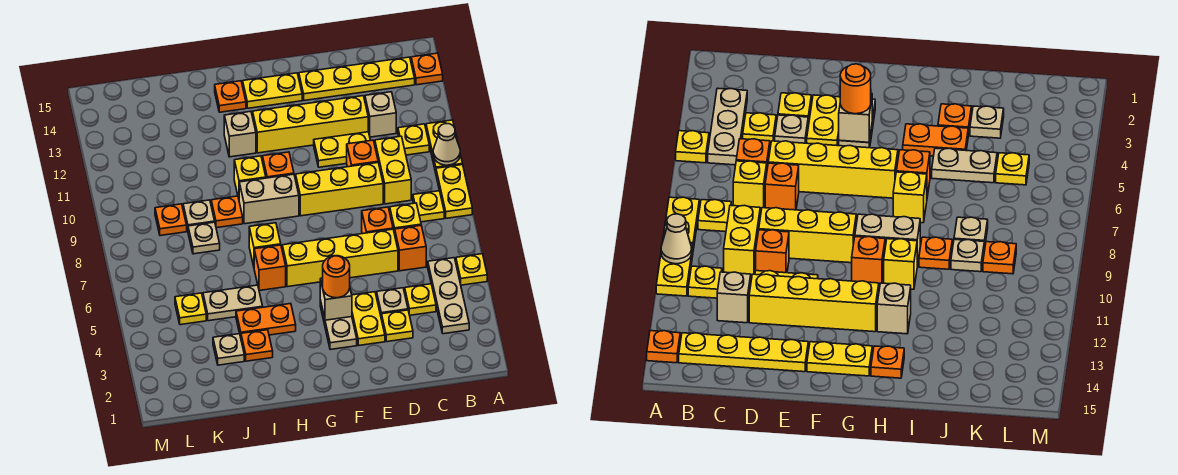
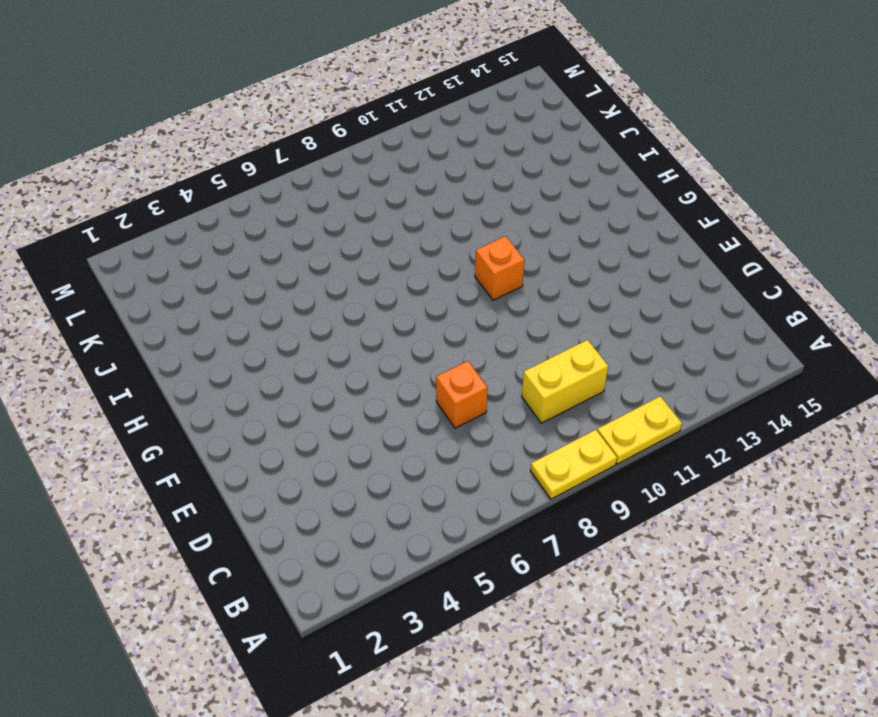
none -> yellow 1x1 plate [456,254,487,285]
none -> orange 1x1 plate [411,53,443,85]
none -> tan 1x3 plate [428,258,469,334]
none -> yellow 1x1 plate [413,191,444,222]

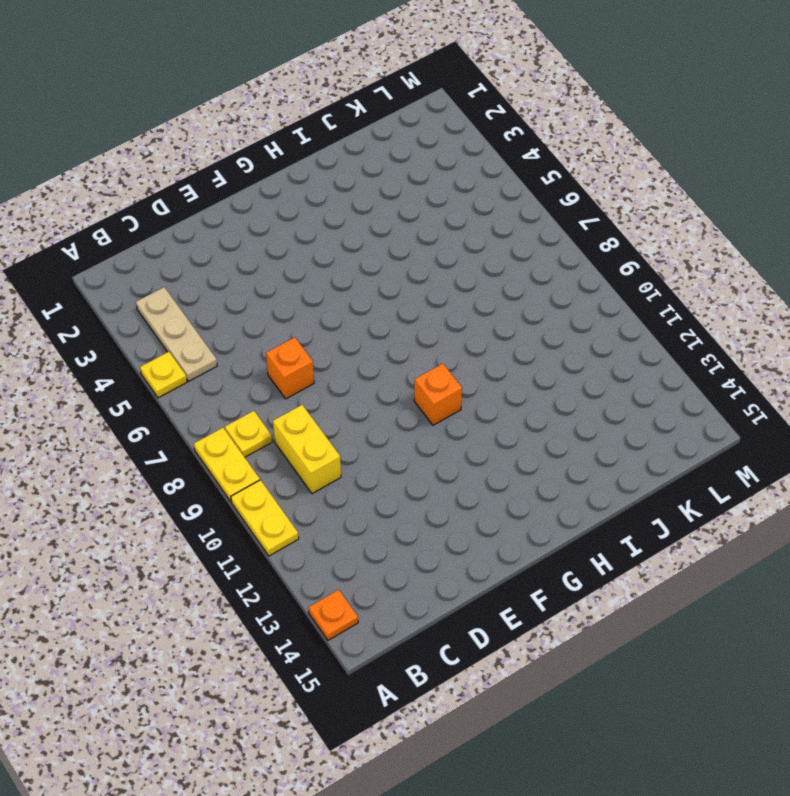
none -> yellow 1x1 plate [398,124,429,155]
none -> yellow 1x4 plate [299,57,415,101]
none -> yellow 1x1 plate [405,284,436,315]
none -> orange 1x1 brick [395,225,426,271]

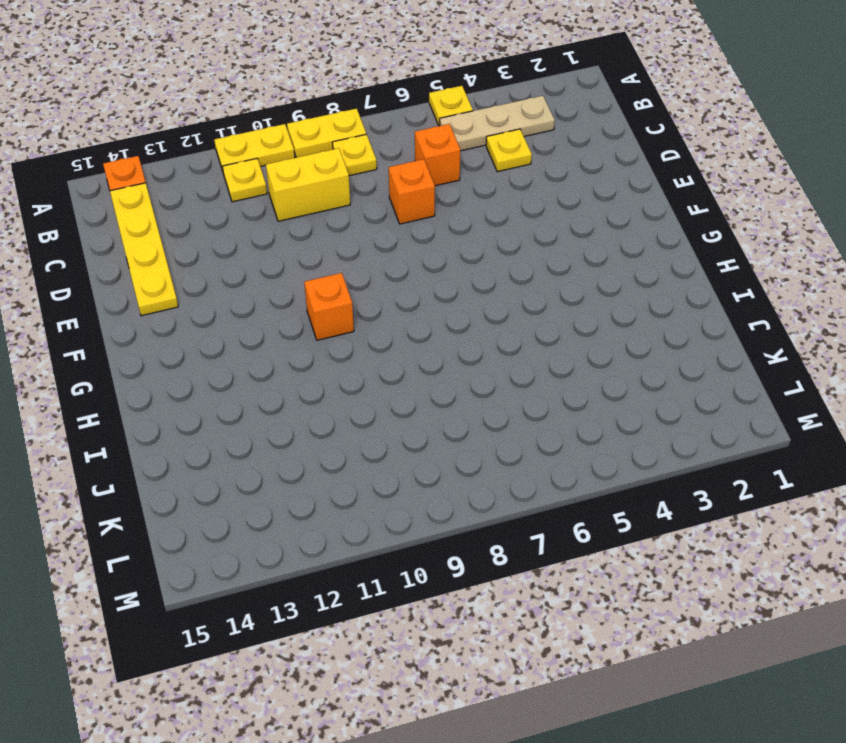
none -> yellow 1x1 brick [390,203,421,234]
none -> tan 1x1 brick [365,92,396,137]
none -> yellow 1x1 plate [382,310,413,342]
none -> tan 1x1 plate [377,288,408,319]

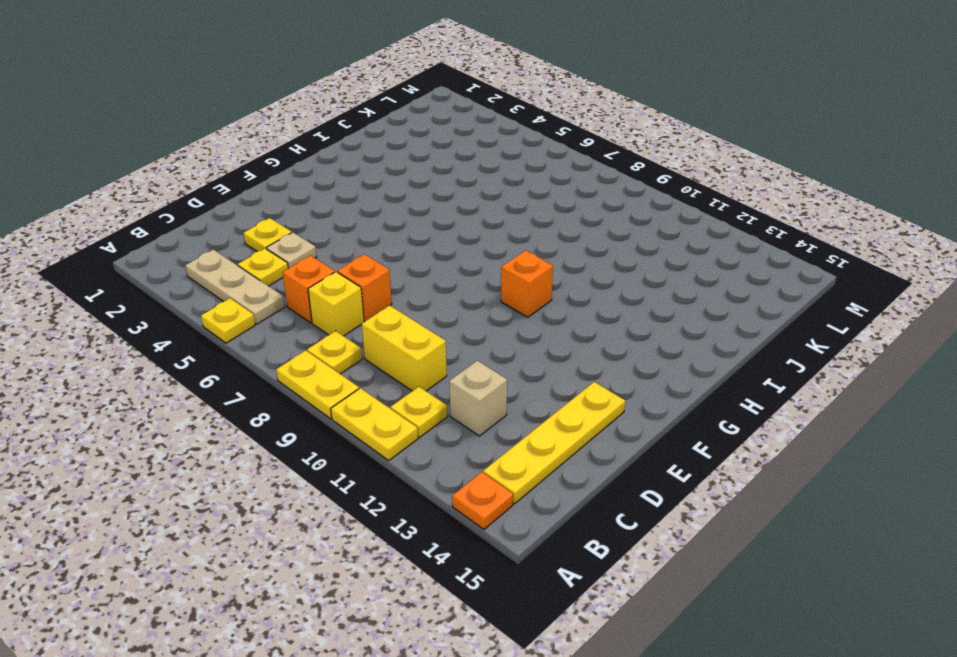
none -> yellow 1x4 brick [282,229,398,287]
none -> yellow 1x3 brick [296,162,383,216]
none -> orange 1x1 brick [347,140,378,167]
none -> yellow 1x2 plate [314,132,370,167]

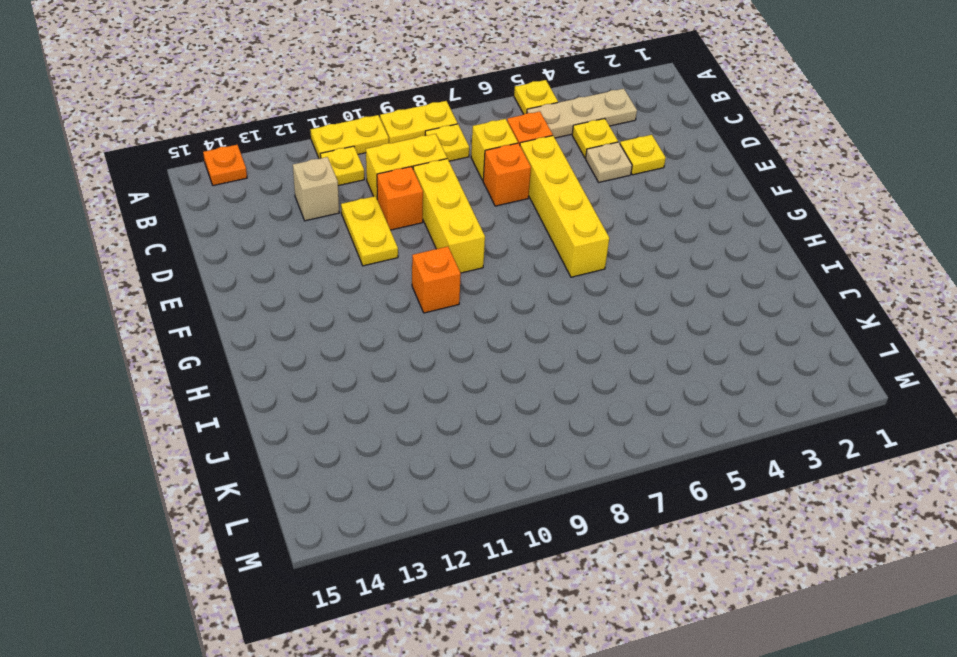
none -> yellow 1x4 plate [299,57,415,101]
none -> yellow 1x4 brick [253,96,368,153]
none -> yellow 1x2 plate [352,292,385,346]
none -> tan 1x2 plate [320,300,357,350]

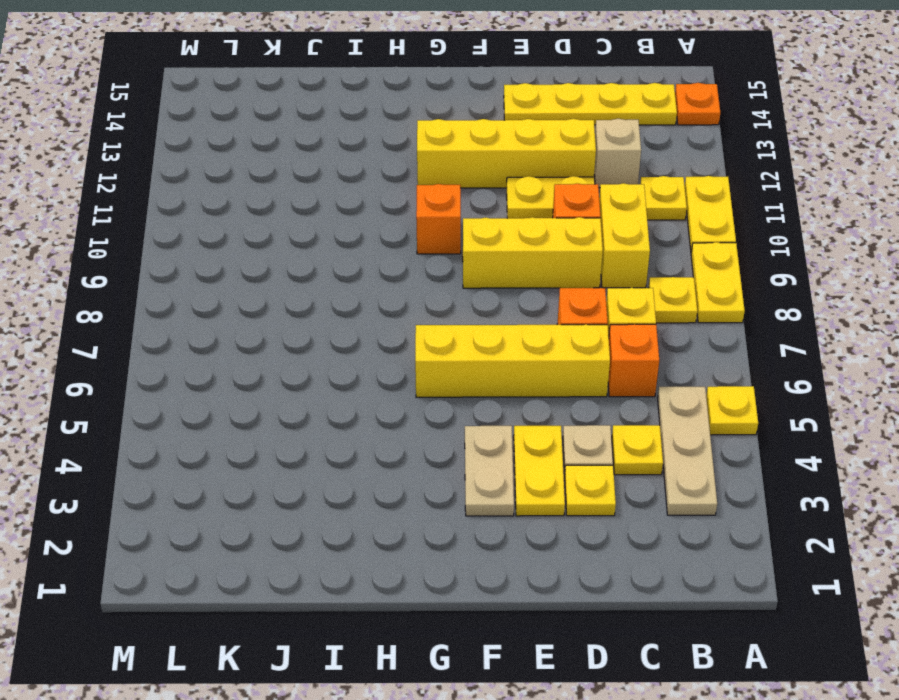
none -> yellow 1x2 plate [243,73,302,108]
none -> tan 1x2 brick [239,174,299,224]
none -> orange 1x2 plate [236,304,296,337]
none -> orange 1x1 brick [254,245,286,291]

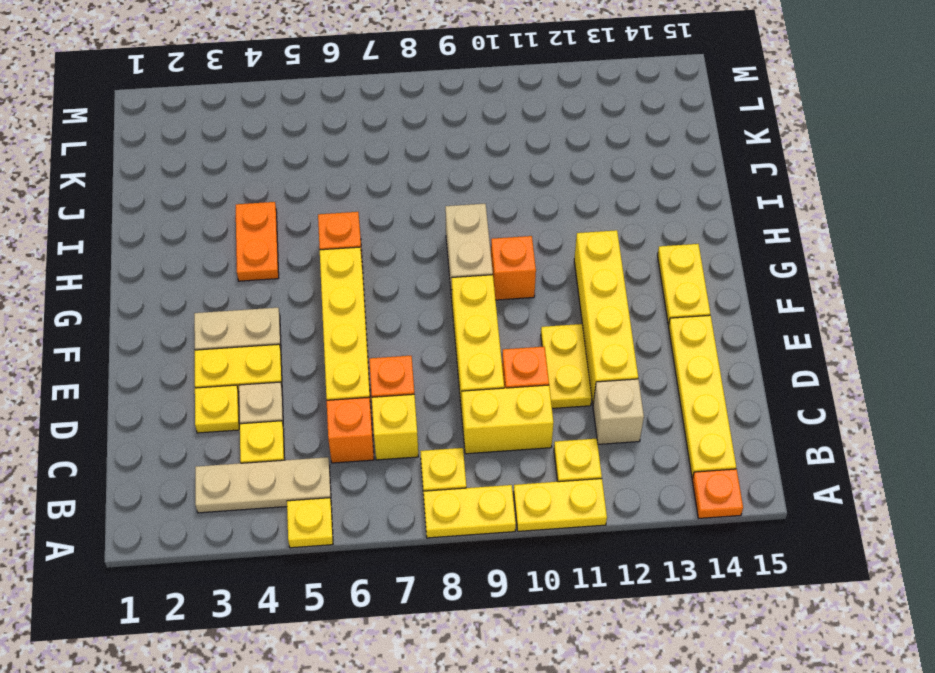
none -> yellow 1x1 brick [249,223,281,266]
none -> yellow 1x1 brick [234,156,266,198]
none -> tan 1x1 brick [224,111,256,157]
none -> orange 1x1 plate [215,81,246,112]

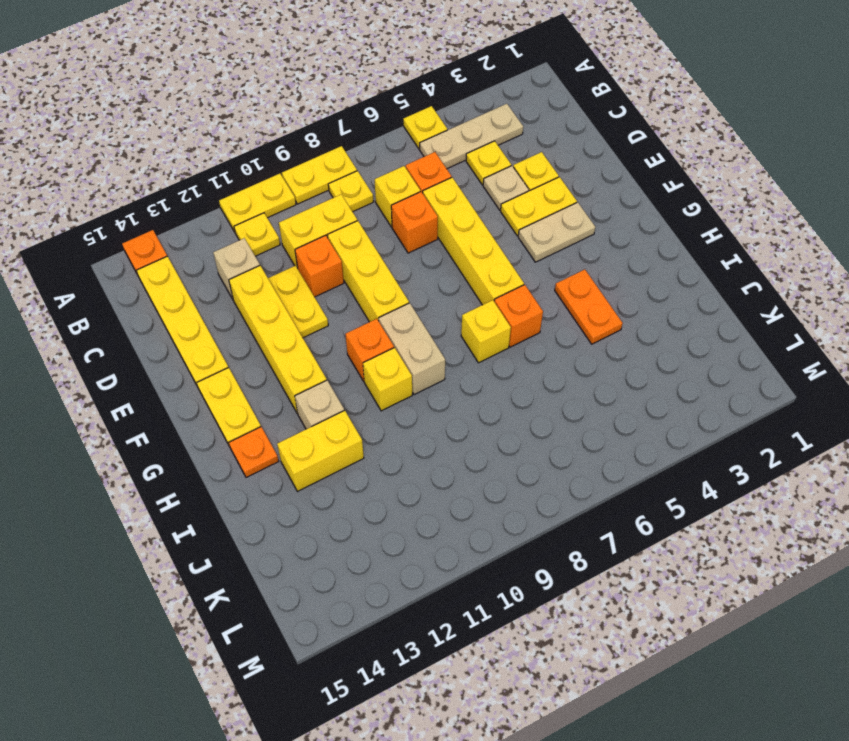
yellow 1x2 brick [277,410,364,491] -> none
none -> orange 1x1 plate [241,330,273,361]
none -> tan 1x2 plate [203,285,263,321]
none -> orange 1x1 plate [211,196,243,228]
none -> tan 1x1 plate [213,334,244,365]

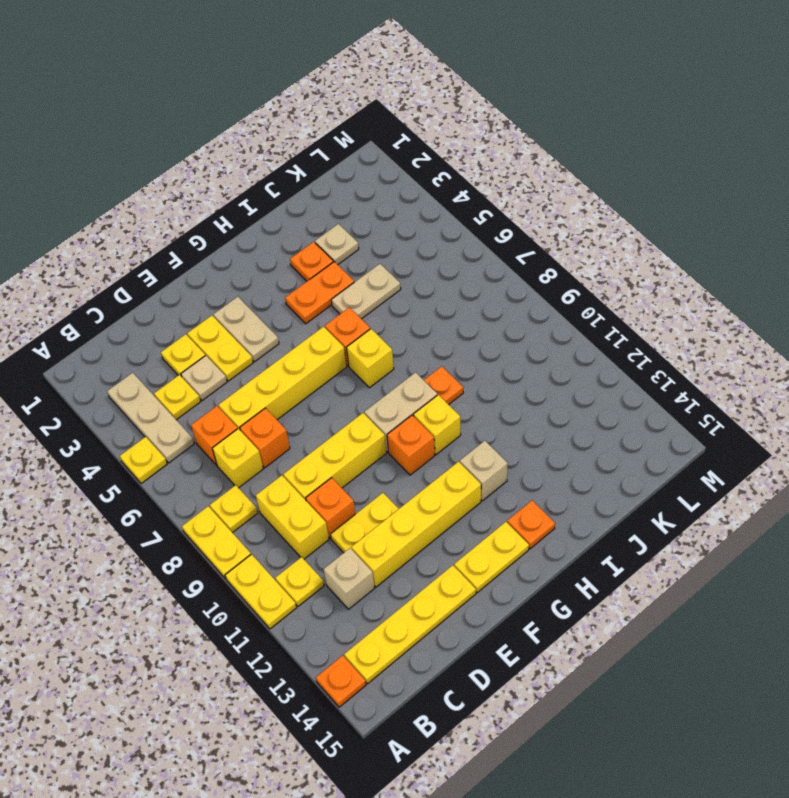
none -> tan 1x1 plate [188,222,220,254]
none -> tan 1x1 plate [183,200,215,230]
none -> yellow 1x1 plate [175,293,206,325]
none -> orange 1x1 plate [155,204,187,236]

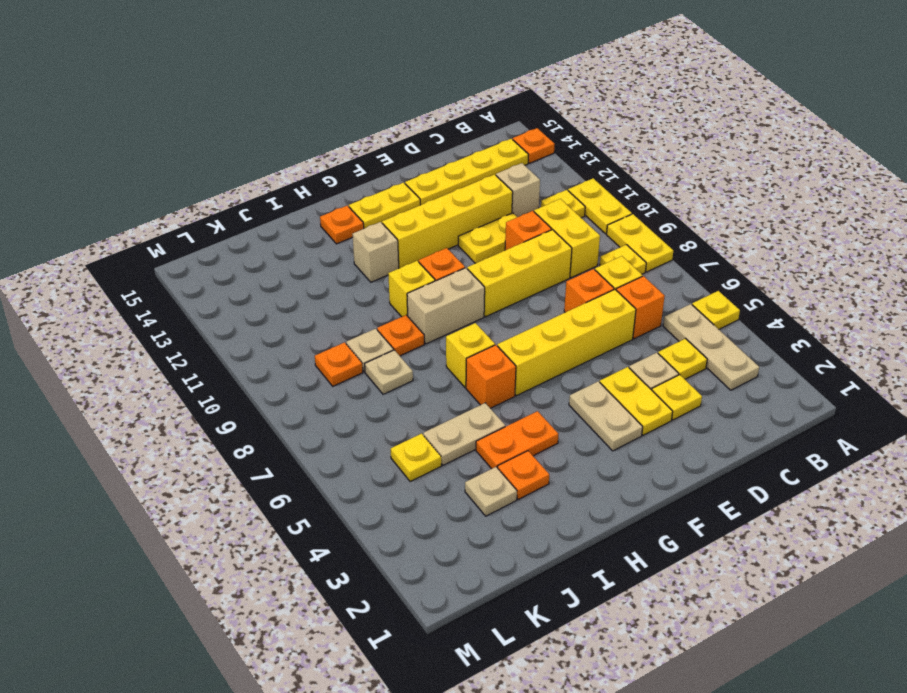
none -> tan 1x1 cone [433,124,460,165]
none -> tan 1x1 brick [320,278,352,320]
none -> orange 1x1 round brick [323,256,350,298]

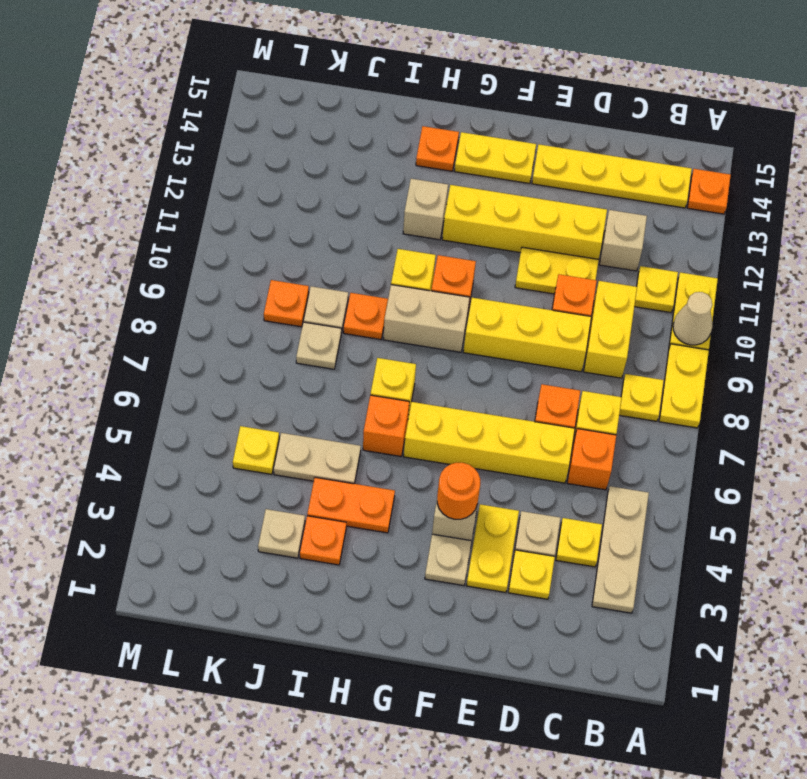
none -> yellow 1x1 plate [456,254,487,285]

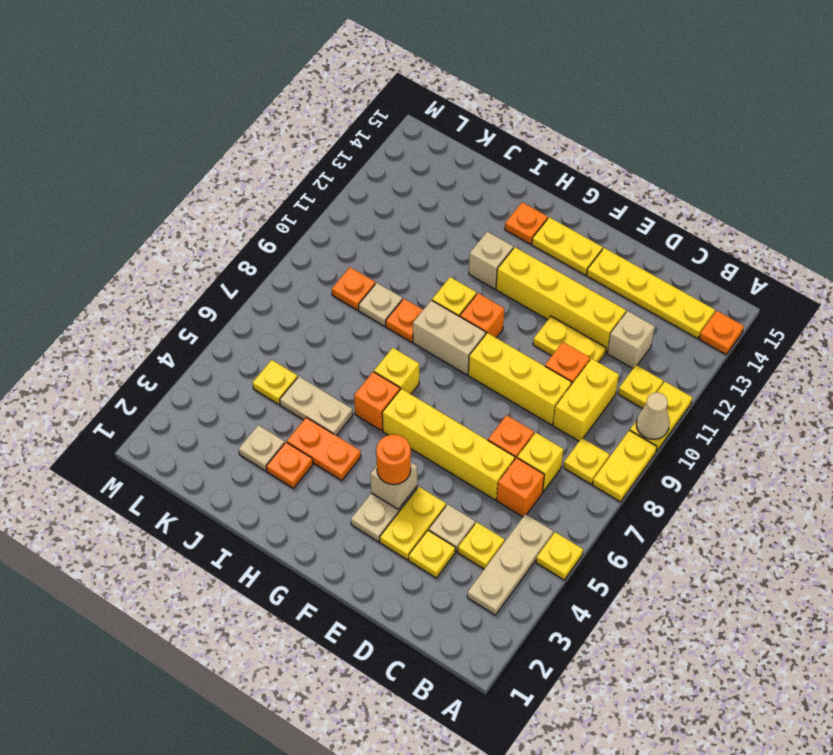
none -> tan 1x1 plate [188,222,220,254]

